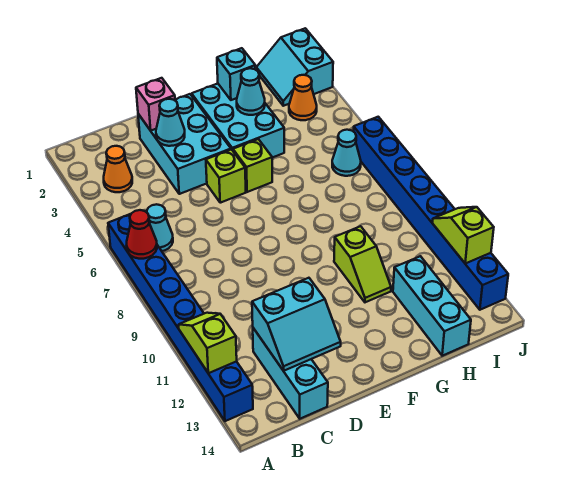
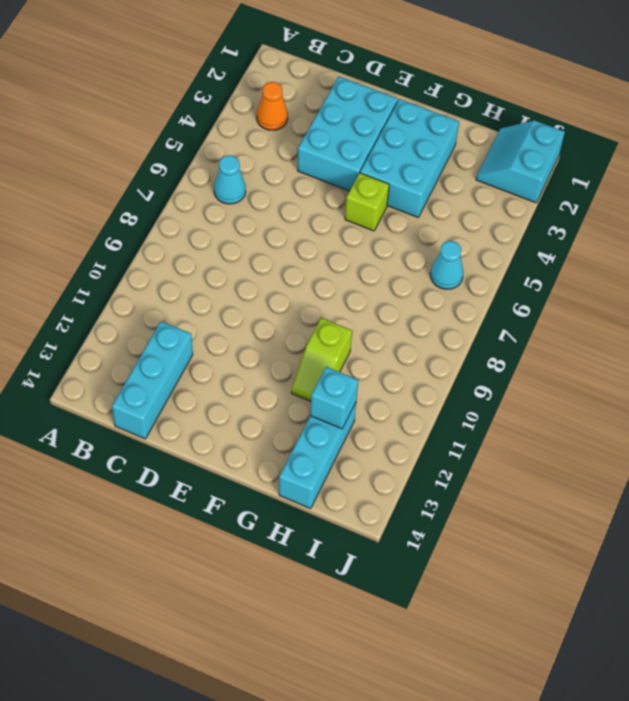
cyan 1x1 brick [310,367,358,429] -> cyan 1x1 brick moved to [217,48,255,100]
none -> blue 1x8 brick [108,214,253,421]
none -> lime 1x1 brick [206,150,246,203]
none -> orange 1x1 cone [289,75,317,120]

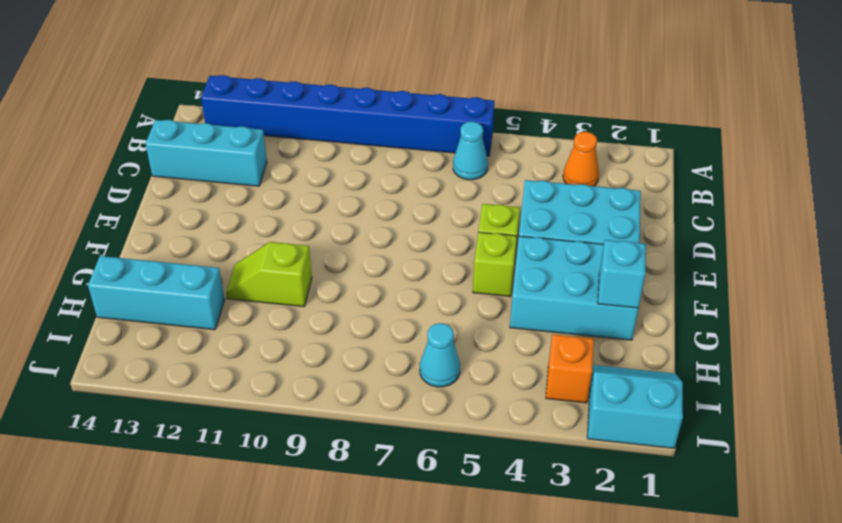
orange 1x1 brick [546,335,594,403] -> orange 1x1 cone [289,75,317,120]
none -> blue 1x8 brick [353,117,508,310]
none -> red 1x1 cone [127,210,157,259]
none -> lime 1x2 slope [179,313,237,373]

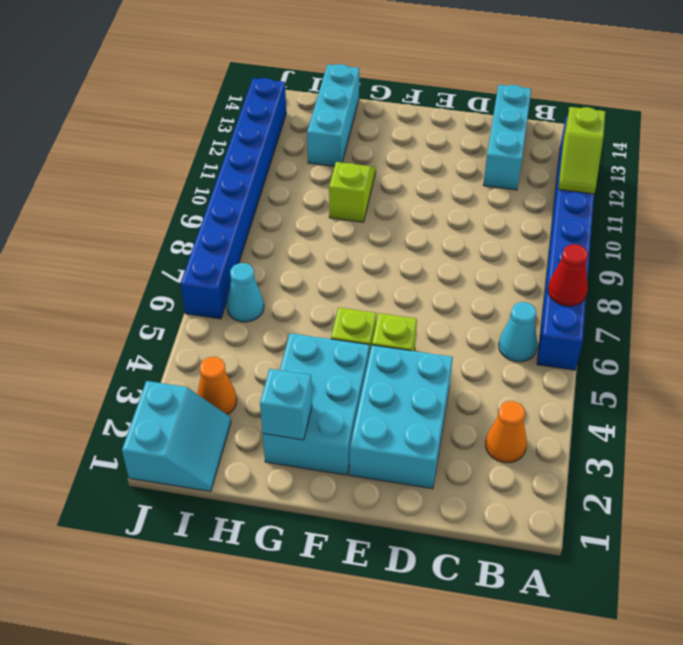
none -> cyan 2x2 slope [252,278,341,371]
none -> pink 1x1 brick [136,78,175,131]
none -> cyan 1x1 cone [156,99,185,146]

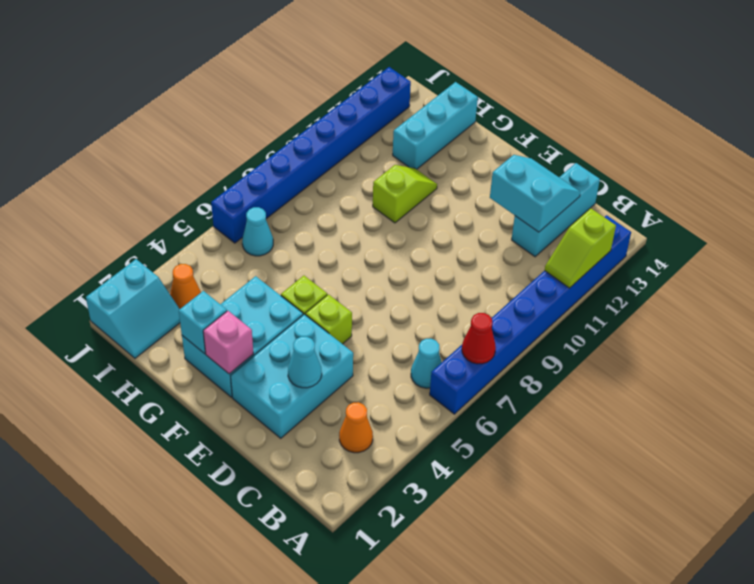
pink 1x1 brick [203,311,253,374] -> pink 1x1 brick moved to [136,78,175,131]
none -> cyan 1x1 cone [237,68,265,115]
none -> lime 1x2 slope [433,207,494,263]

